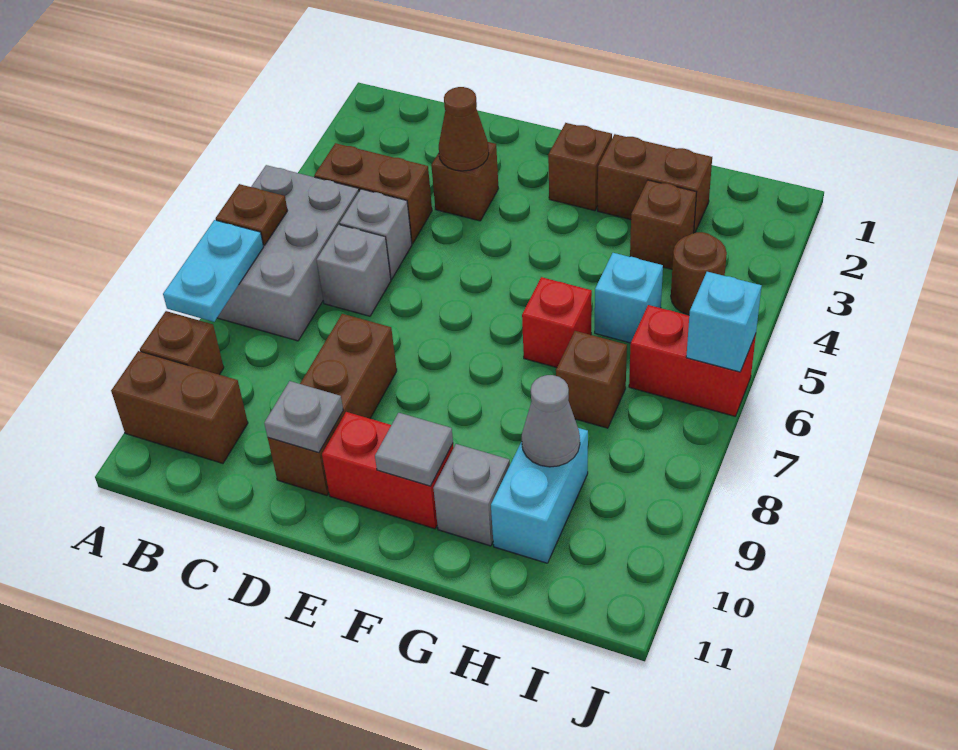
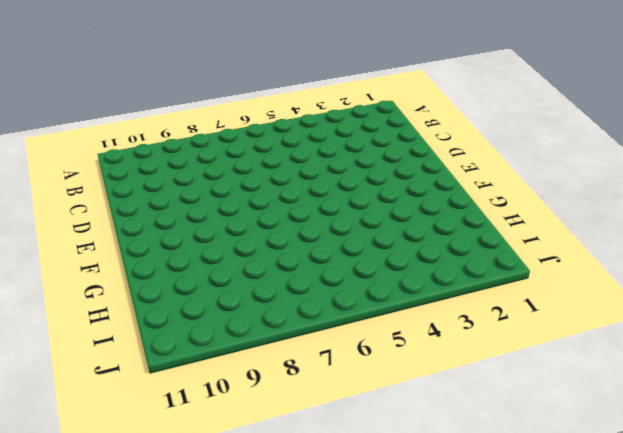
none -> grey 2x3 brick [217,165,359,341]
none -> brown 1x1 brick [140,311,224,375]
none -> brown 1x2 brick [111,351,248,463]

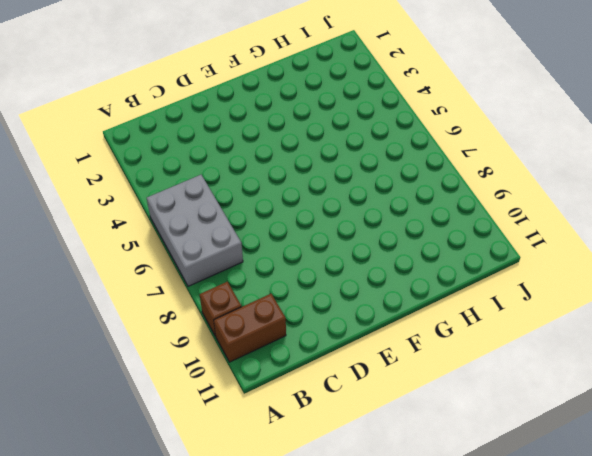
none -> brown 1x2 brick [314,143,432,243]
none -> grey 1x1 brick [340,189,412,279]
none -> grey 1x1 brick [317,225,391,316]

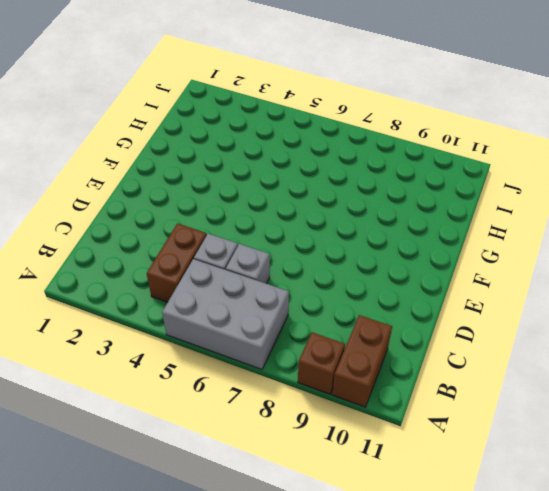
none -> brown 1x1 brick [431,142,499,221]
none -> brown 1x3 brick [268,314,397,495]
none -> red 1x2 brick [322,412,454,529]

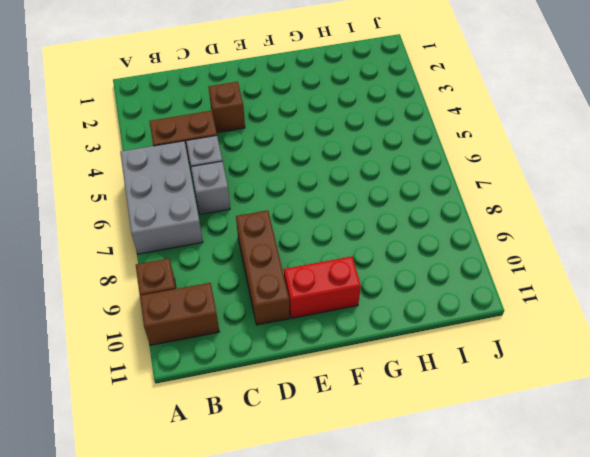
none -> brown 1x1 brick [548,123,612,211]
none -> brown 1x2 brick [598,134,712,233]
none -> red 1x1 brick [522,277,592,368]

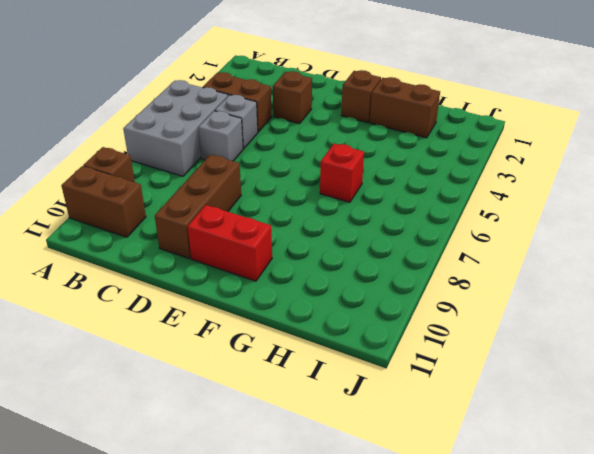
none -> grey 1x1 brick [433,444,510,546]
none -> brown 1x1 brick [630,180,696,269]
none -> cyan 1x1 brick [595,253,663,343]

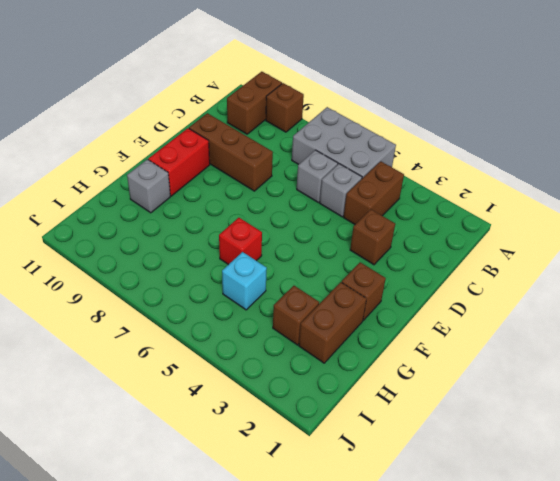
none -> brown 1x1 brick [556,331,627,428]
none -> cyan 1x2 brick [491,428,588,563]
none -> brown 1x1 round brick [671,232,727,315]

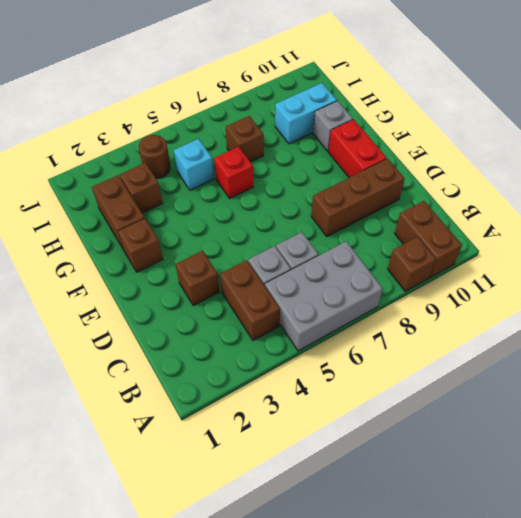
none -> red 1x2 brick [629,305,756,416]
none -> brown 1x1 plate [216,184,288,245]
none -> cyan 1x2 plate [163,220,264,322]

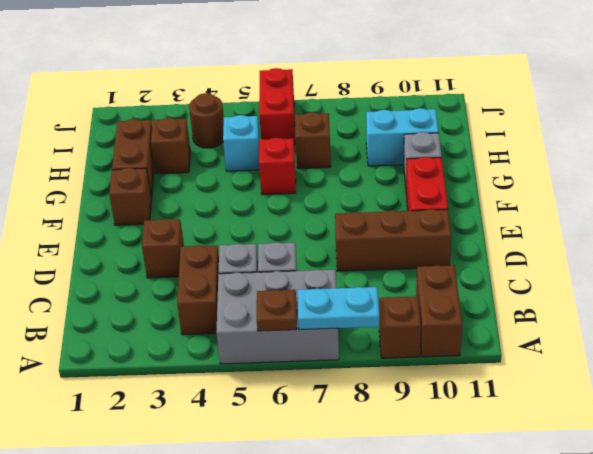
none -> brown 1x1 cone [439,87,489,171]
none -> grey 1x1 plate [264,381,343,453]
none -> grey 1x1 tile [375,413,453,486]

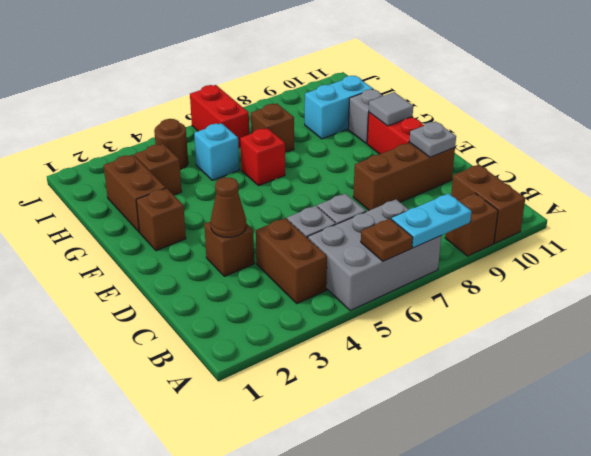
none -> grey 1x1 cone [522,375,580,467]
none -> cyan 1x1 brick [686,272,762,372]

